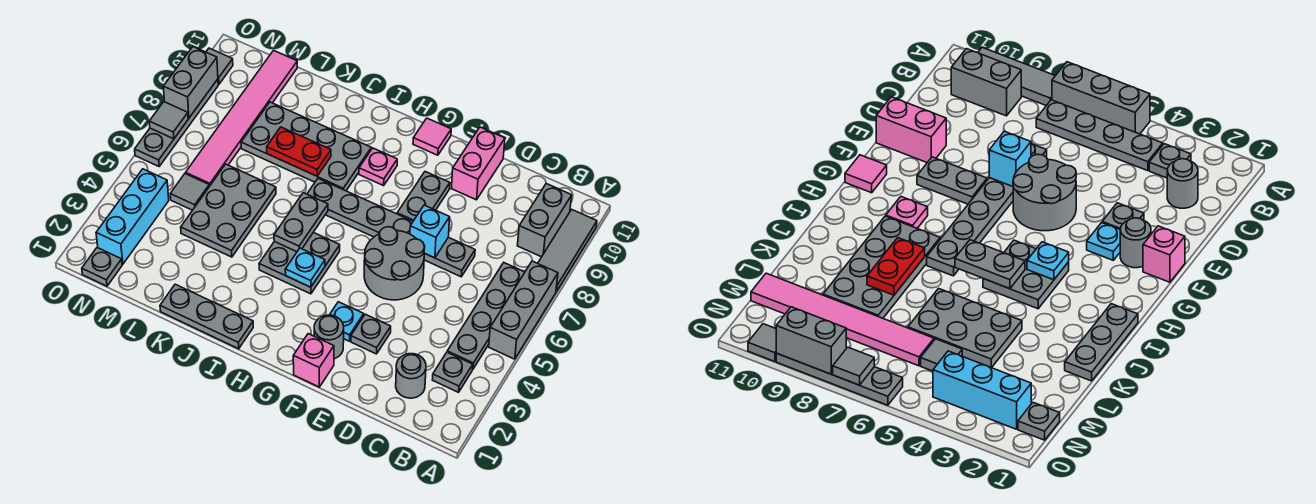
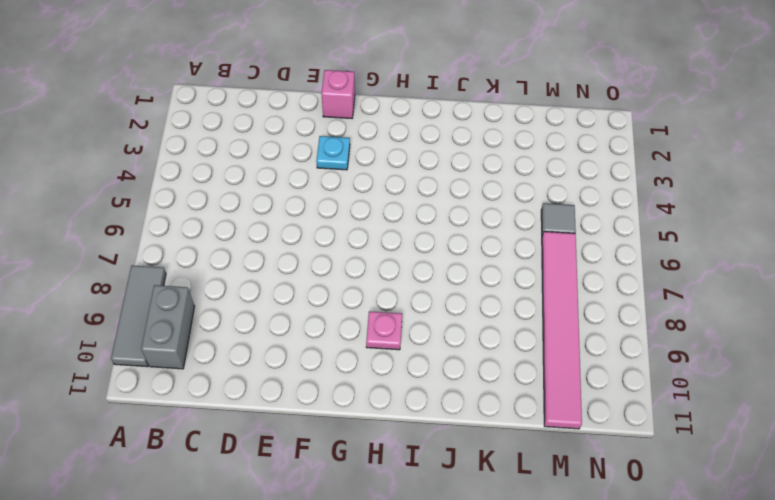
none -> grey 1x3 brick [489,261,558,359]
none -> grey 1x1 plate [432,352,473,392]
none -> grey 1x4 plate [447,263,525,369]
none -> grey 1x1 round brick [396,354,426,398]

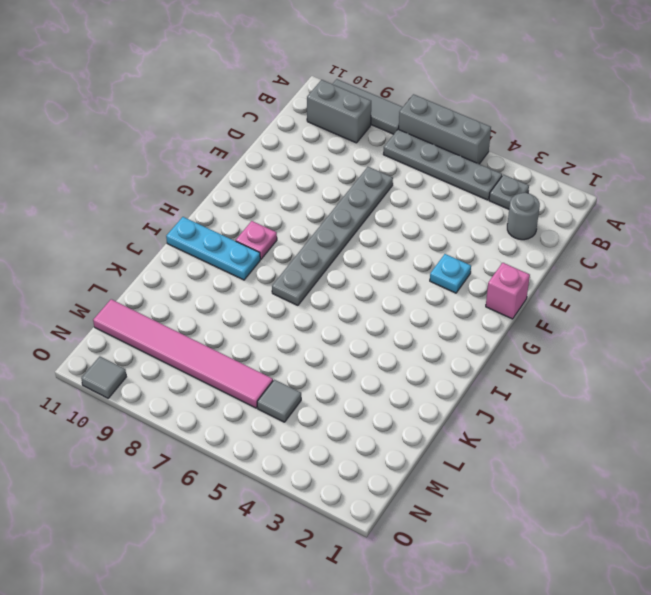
cyan 1x3 plate [166,217,260,280] -> grey 2x4 plate [241,102,371,191]
none -> grey 1x1 plate [351,314,391,354]
none -> grey 2x2 round brick [364,227,425,300]
none -> pink 1x2 brick [452,127,505,200]
none -> grey 1x1 round brick [314,315,344,359]

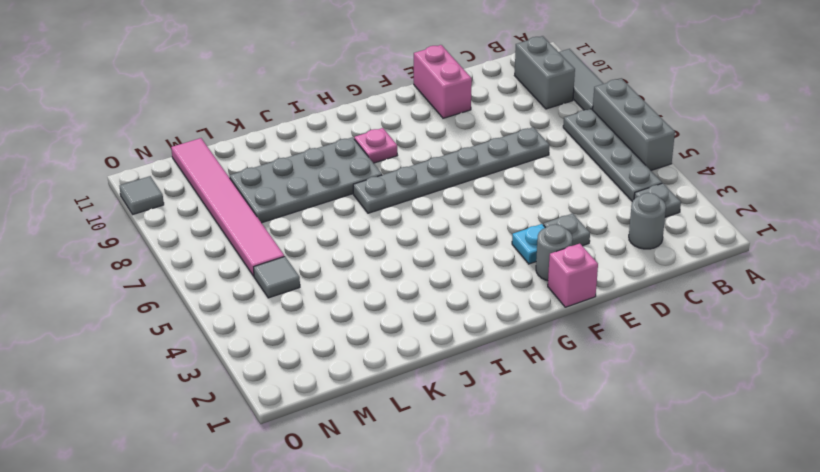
none -> grey 2x2 round brick [364,227,425,300]
none -> grey 1x2 plate [397,172,450,221]
none -> pink 1x1 tile [413,118,451,155]
none -> grey 2x2 plate [259,232,340,294]

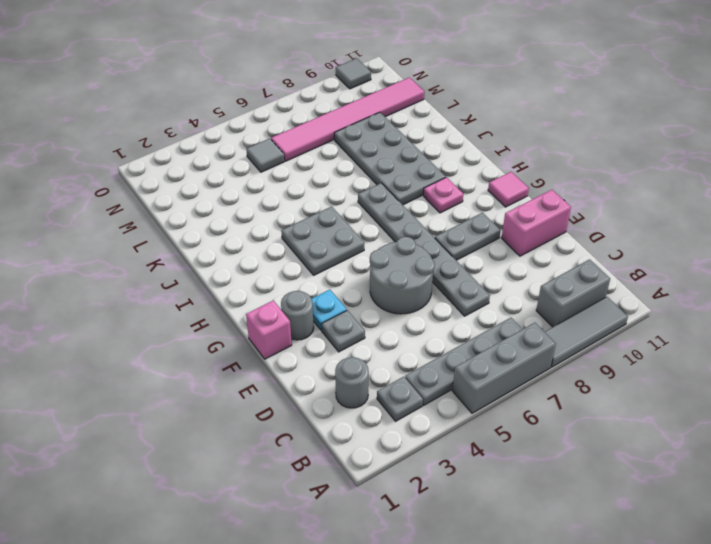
none -> grey 1x3 plate [160,284,253,349]
none -> grey 2x3 plate [181,164,276,257]
none -> grey 1x1 plate [82,247,122,286]
none -> cyan 1x3 brick [96,169,169,264]

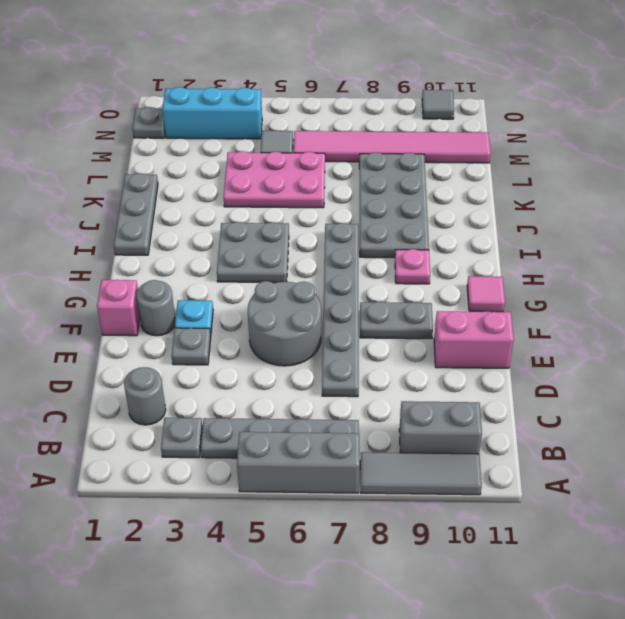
pink 2x3 plate [223,151,325,208] -> grey 2x3 plate [181,164,276,257]
none -> grey 1x4 plate [135,79,218,166]
none -> cyan 1x1 brick [410,205,450,258]
none -> cyan 1x1 plate [285,248,325,287]
none -> grey 1x2 plate [274,193,328,252]

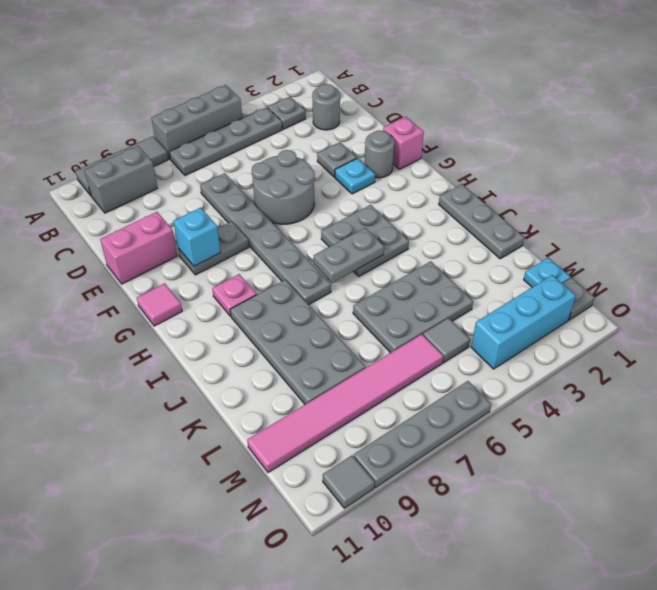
cyan 1x1 brick [173,208,221,266] -> cyan 1x1 brick moved to [410,205,450,258]
cyan 1x1 plate [524,258,570,287] -> cyan 1x1 plate moved to [285,248,325,287]
none -> red 1x2 plate [267,127,331,176]
none -> grey 1x1 tile [149,102,188,139]
none -> grey 1x2 brick [163,47,218,118]

